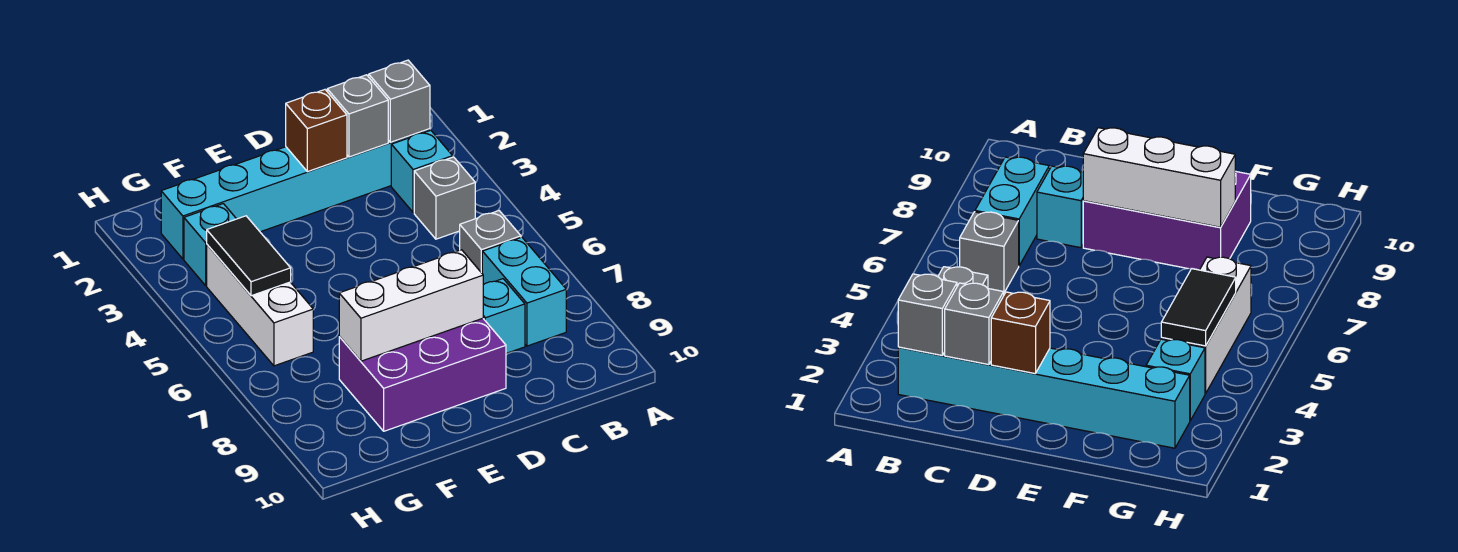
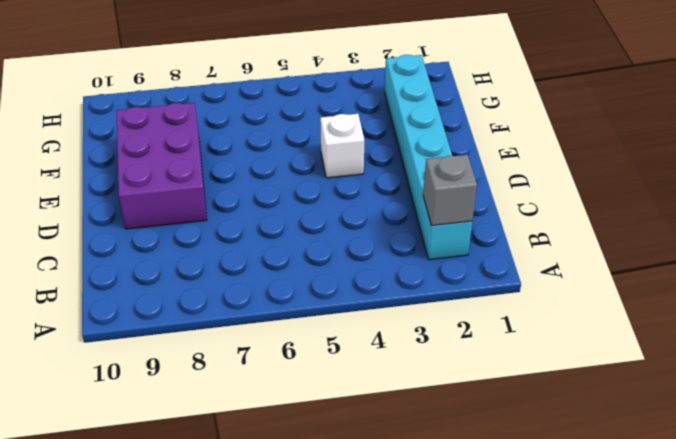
white 1x1 brick [320,114,364,178] -> none
none -> cyan 1x1 brick [391,130,453,213]
none -> grey 1x1 brick [414,157,475,239]
none -> grey 1x1 brick [460,211,521,273]

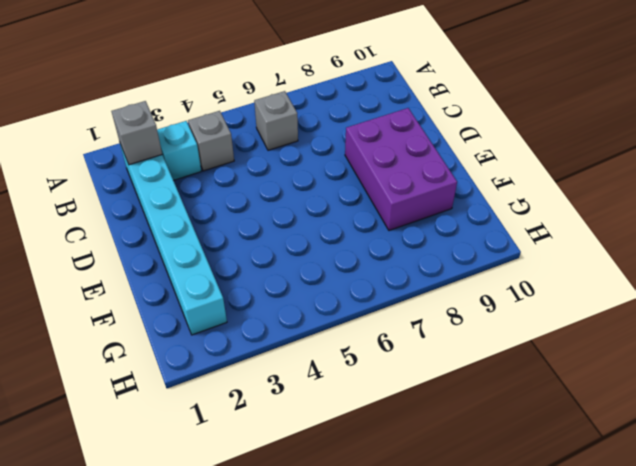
none -> cyan 1x2 brick [482,237,566,346]
none -> cyan 1x1 brick [483,279,525,353]
none -> cyan 1x1 brick [184,204,236,286]

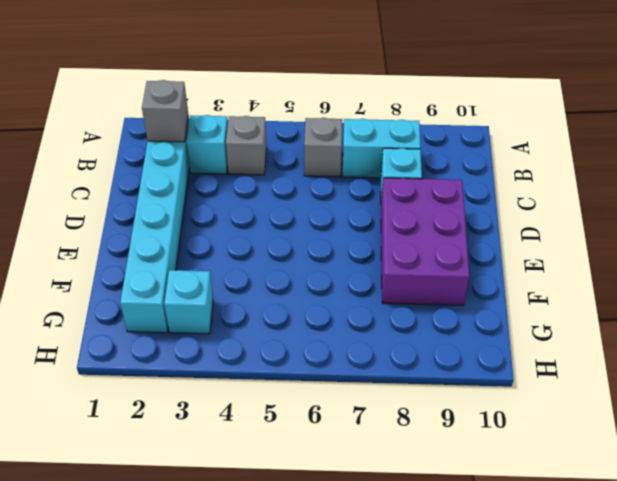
none -> white 1x3 brick [207,245,313,366]
none -> grey 1x1 brick [327,75,388,157]
none -> brown 1x1 brick [286,90,347,172]

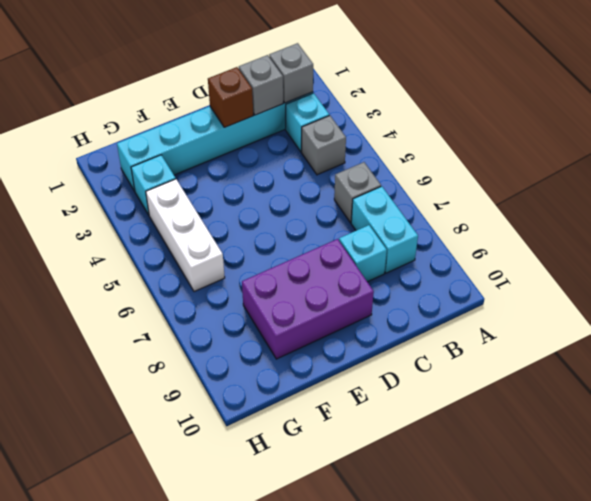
none -> white 1x3 brick [339,250,483,361]
none -> black 1x2 tile [207,216,291,296]

